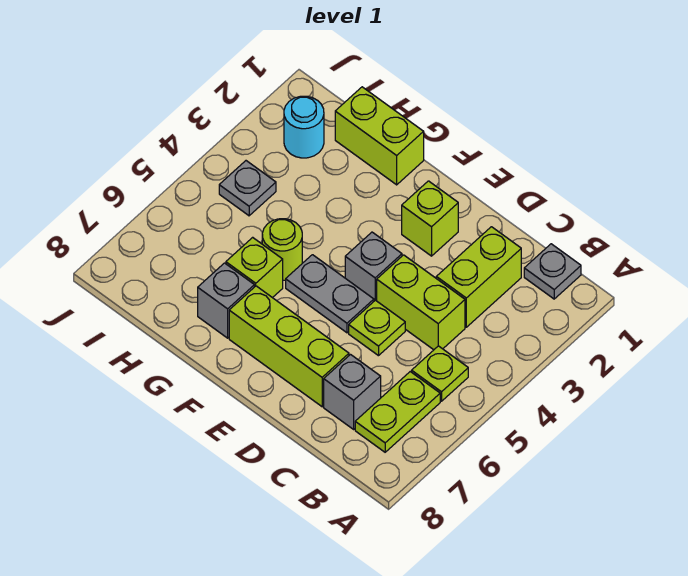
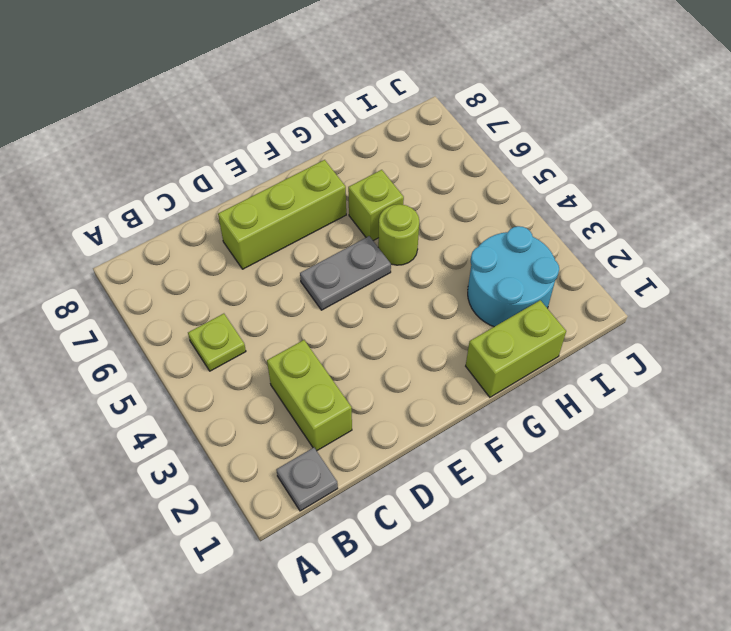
cyan 2x2 round brick [468,226,559,327] -> cyan 1x1 round brick [284,96,324,158]
none -> lime 1x2 plate [355,372,440,452]
none -> lime 1x2 brick [377,255,465,350]
none -> grey 1x1 brick [324,355,381,429]

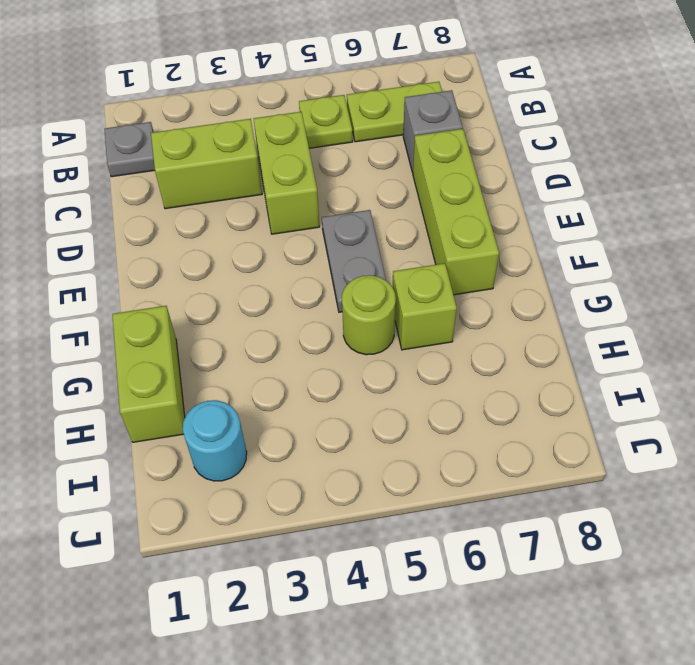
none -> lime 1x1 plate [349,300,405,356]
none -> lime 1x1 brick [402,181,458,256]
none -> grey 1x1 brick [345,232,402,301]

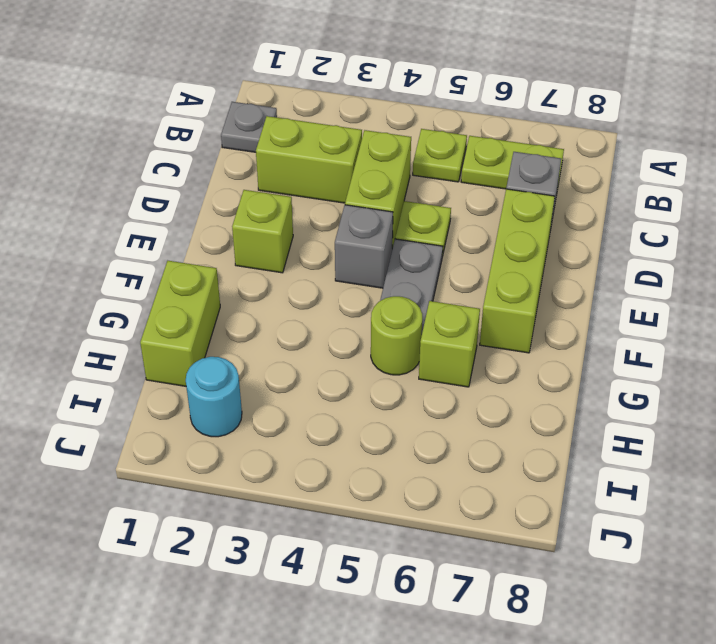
none -> grey 1x1 brick [198,263,254,338]
none -> grey 1x1 plate [219,161,276,216]

